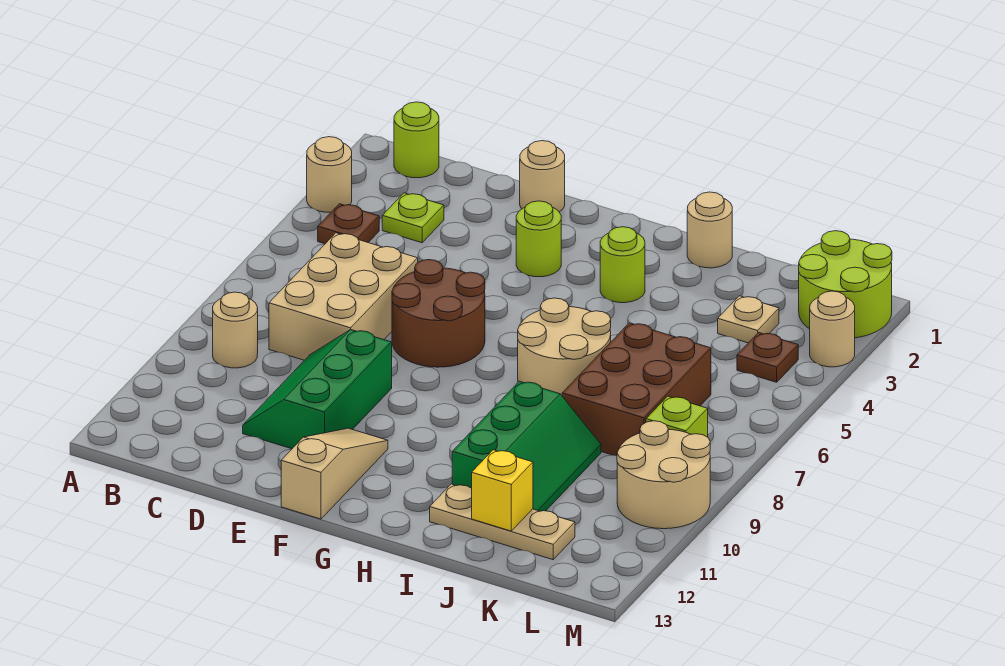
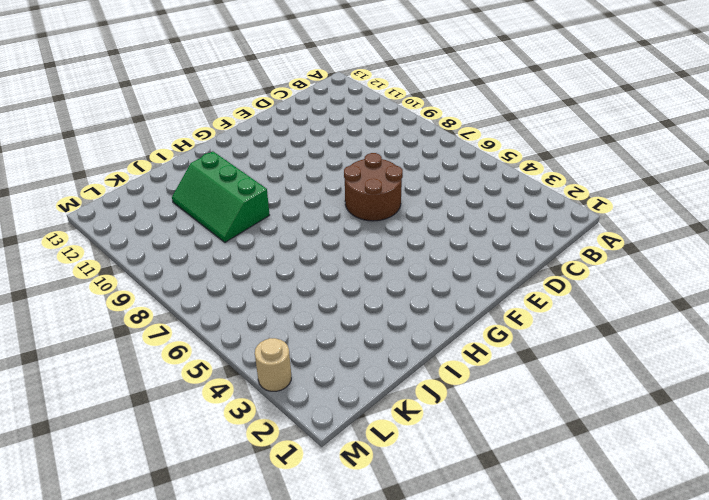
none -> tan 1x1 round brick [307,137,352,212]
none -> lime 1x1 round brick [394,102,439,178]
none -> brown 1x1 plate [318,204,379,244]

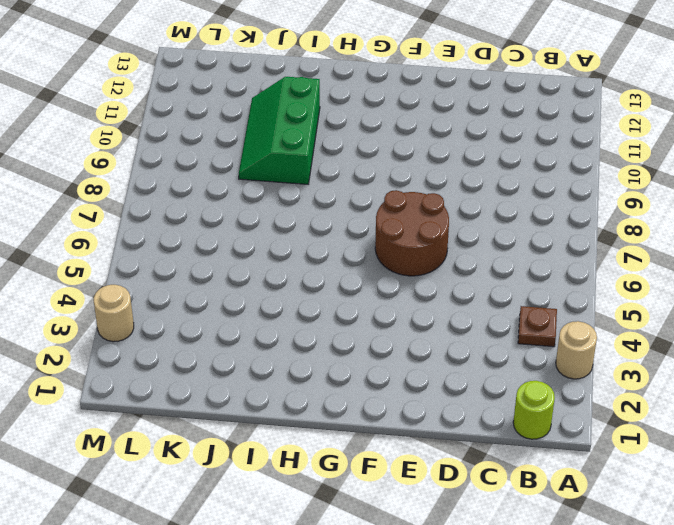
none -> tan 1x1 round brick [213,292,258,368]
none -> lime 1x1 plate [382,193,444,243]
none -> tan 2x3 brick [269,233,418,360]

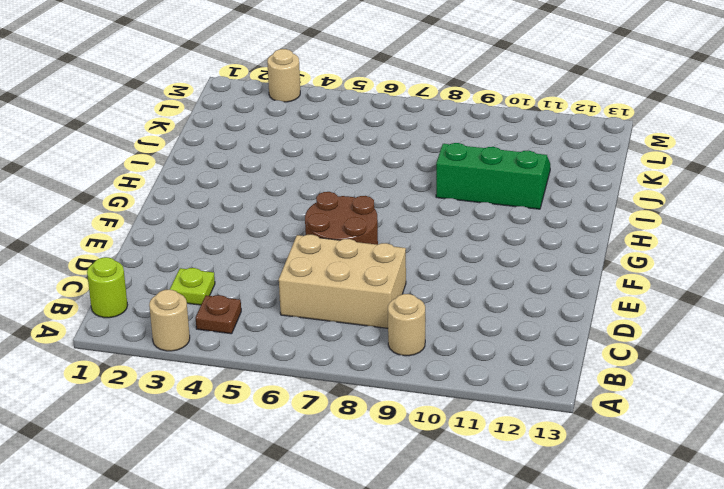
none -> green 2x3 slope [243,330,392,449]
none -> tan 1x1 round brick [520,141,565,212]
none -> lime 1x1 round brick [516,201,561,277]

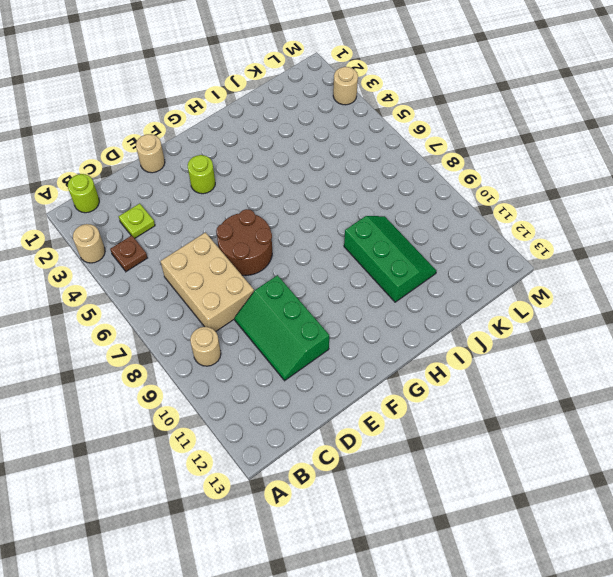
none -> tan 1x3 slope [281,428,388,519]
none -> lime 1x1 round brick [600,227,645,303]
none -> tan 2x2 round brick [518,298,611,395]

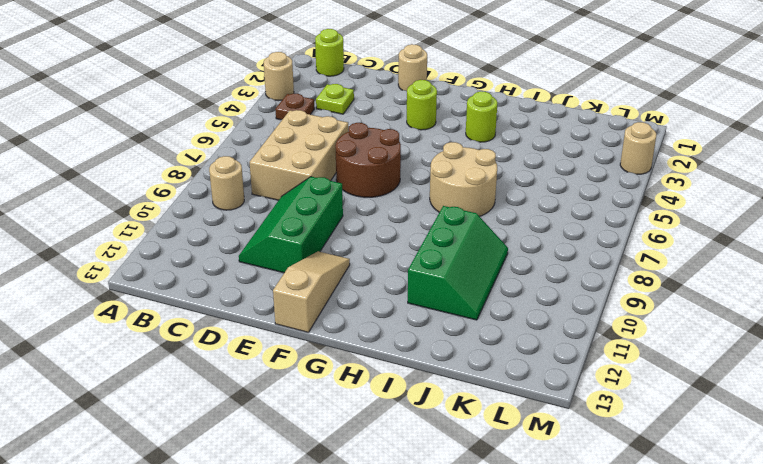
none -> tan 1x1 round brick [687,192,732,268]
none -> tan 1x3 plate [430,484,575,560]
none -> brown 2x3 brick [562,323,711,456]

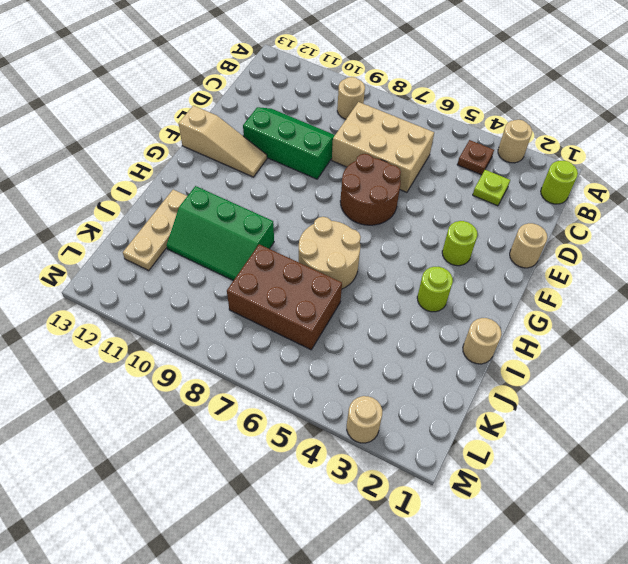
none -> tan 1x1 plate [718,296,779,343]
none -> lime 2x2 round brick [799,231,892,338]
none -> brown 1x1 plate [737,333,798,382]

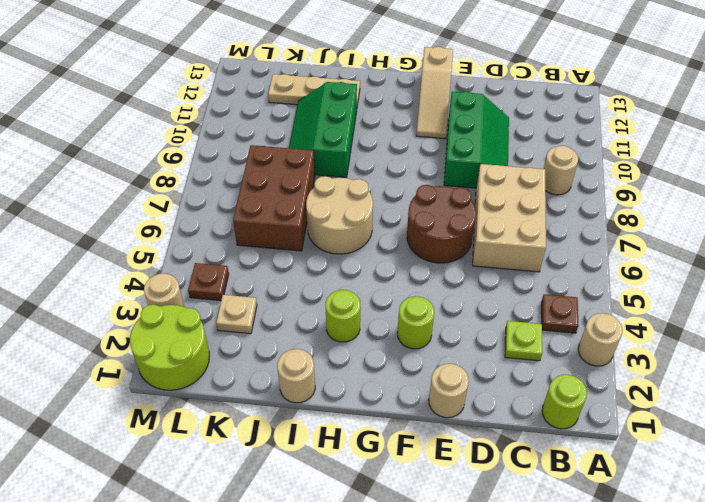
none -> lime 1x1 brick [646,396,708,437]
none -> tan 2x2 round brick [617,421,710,529]
none -> yellow 1x1 brick [472,450,533,531]

